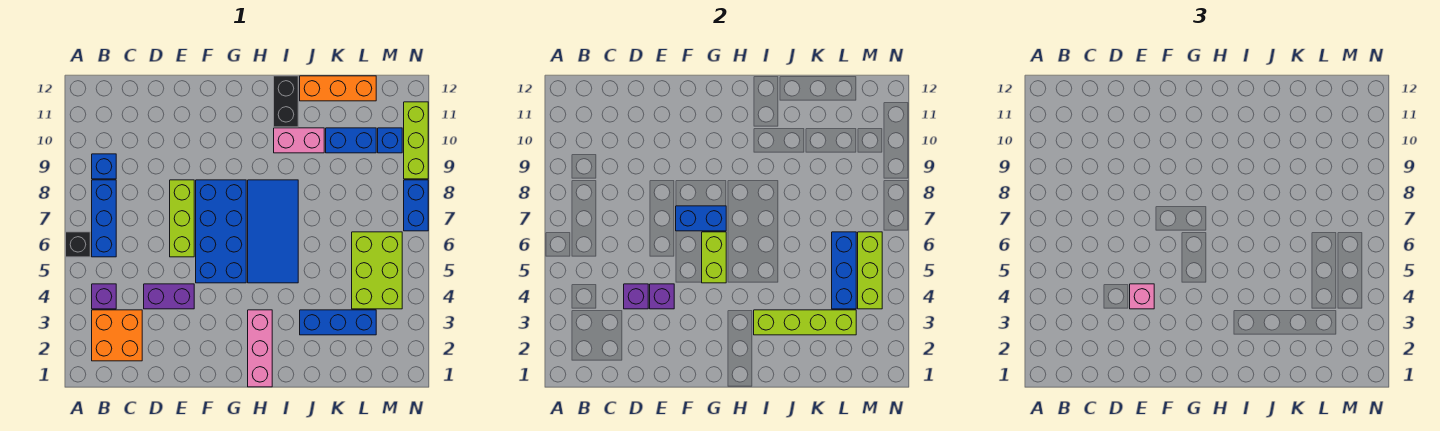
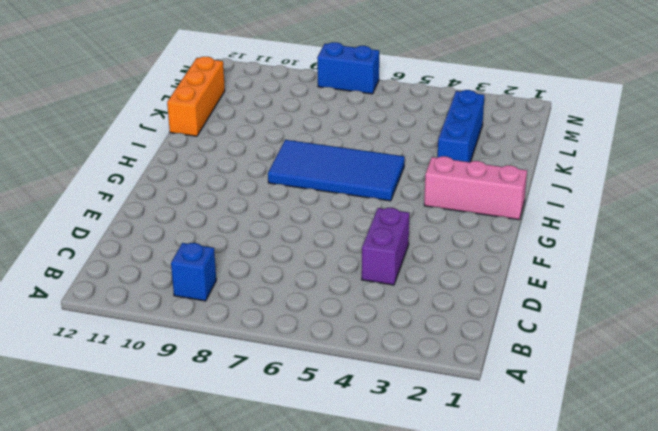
none -> black 1x1 brick [66,232,90,257]
none -> orange 2x2 brick [92,310,142,361]
none -> purple 1x1 brick [92,284,116,309]

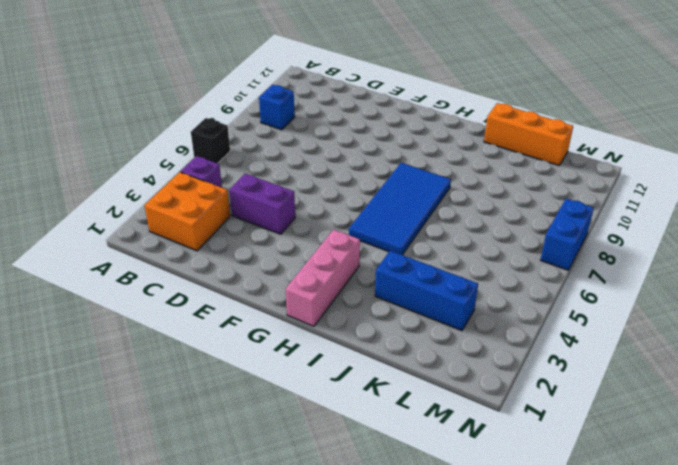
none -> blue 1x3 brick [92,180,116,257]
none -> lime 1x3 brick [170,180,194,257]
none -> blue 2x4 brick [196,180,246,283]

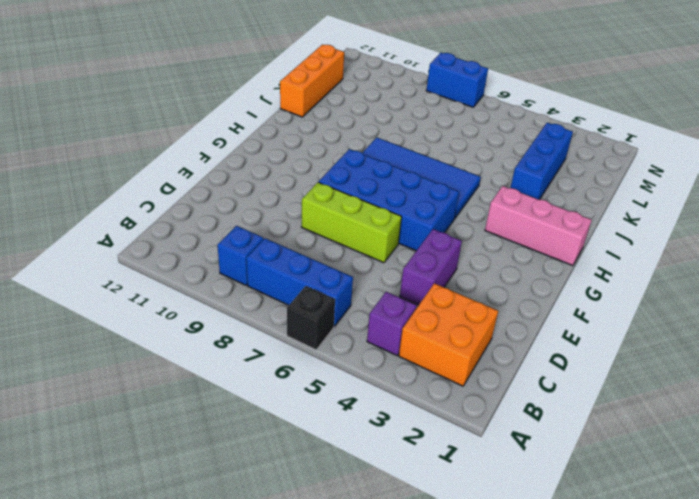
none -> pink 1x2 brick [274,128,324,153]
none -> black 1x2 brick [274,76,298,127]
none -> blue 1x2 brick [326,128,376,153]

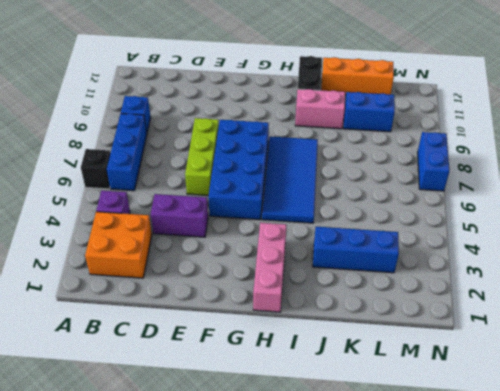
none -> lime 2x3 brick [352,232,402,309]
none -> blue 1x1 brick [378,128,402,153]
none -> lime 1x3 brick [404,102,428,179]

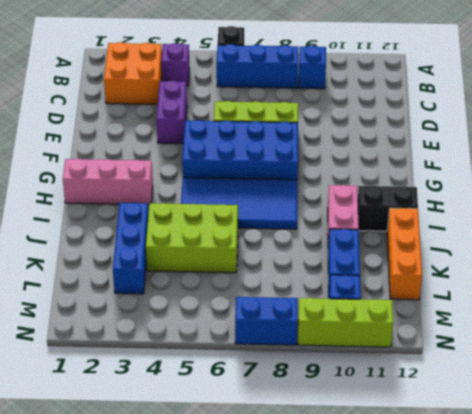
lime 2x3 brick [146,203,238,273] -> lime 2x3 brick moved to [352,232,402,309]
none -> purple 1x1 brick [624,284,648,309]
none -> purple 1x1 brick [650,284,674,309]
none -> blue 1x2 brick [676,206,726,231]

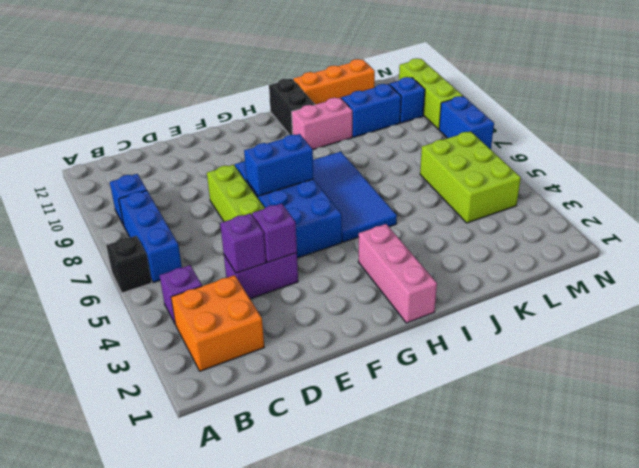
none -> blue 1x3 brick [300,310,376,335]
none -> lime 1x2 brick [702,232,726,283]
none -> lime 1x4 brick [754,310,856,335]

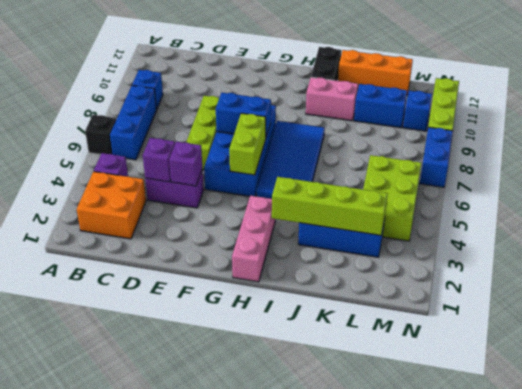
none -> blue 1x3 brick [832,232,856,309]
none -> lime 1x3 brick [858,232,882,309]
none -> pink 1x1 brick [1130,284,1154,309]

